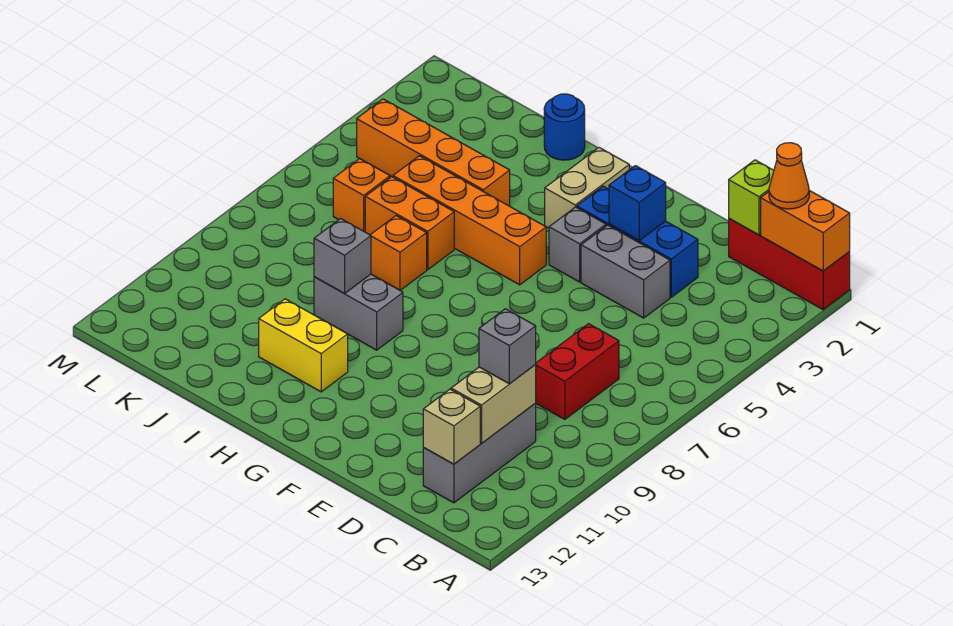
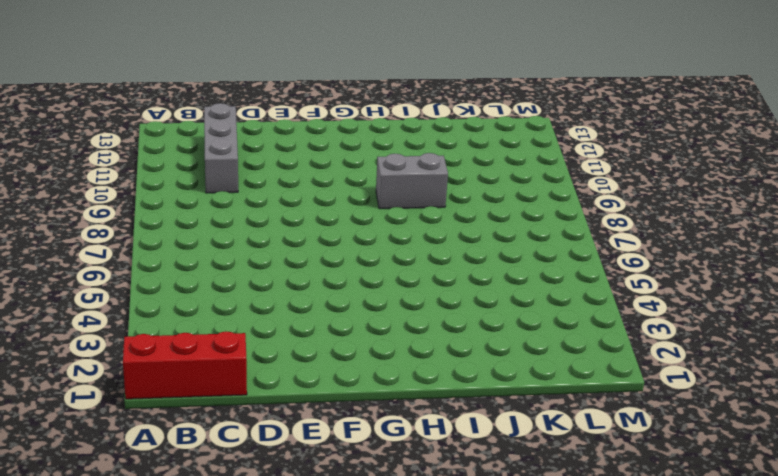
none -> red 1x2 brick [535,324,619,419]
none -> blue 1x3 brick [577,186,698,297]
none -> grey 1x2 brick [581,225,670,318]

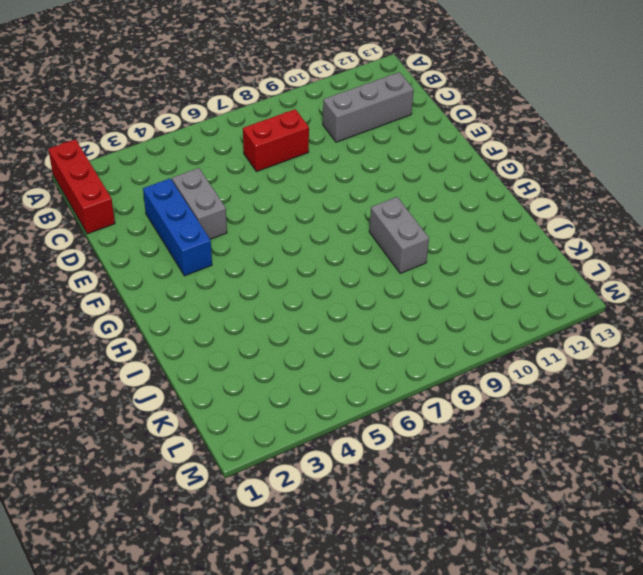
none -> grey 1x1 brick [549,207,606,282]
none -> tan 1x2 brick [545,148,629,228]
none -> orange 1x4 brick [393,156,546,285]

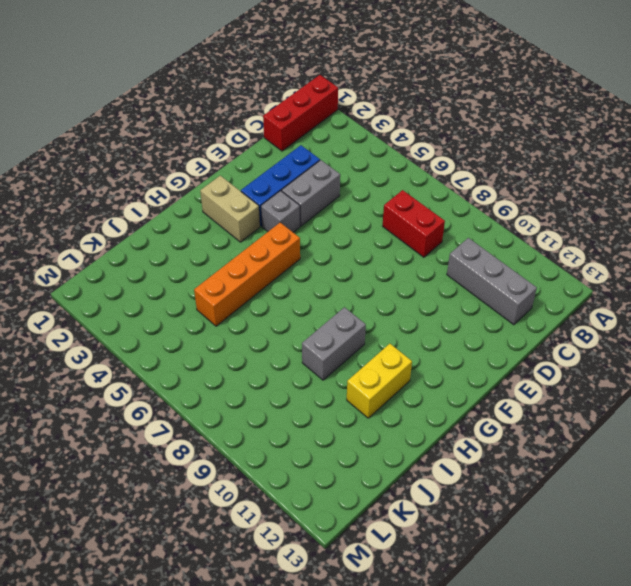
none -> blue 1x1 round brick [544,94,585,160]
none -> orange 1x4 brick [357,99,510,206]
none -> orange 1x2 brick [365,177,454,270]

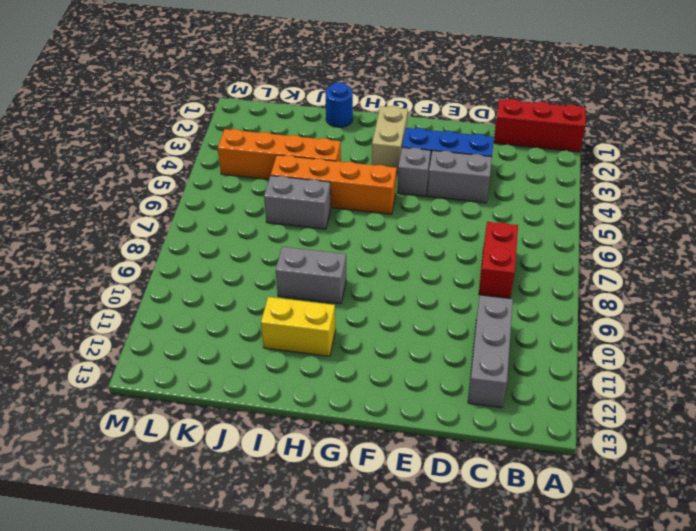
grey 1x2 brick [264,176,331,229] -> orange 1x2 brick [365,177,454,270]
none -> orange 1x1 brick [371,216,427,291]
none -> orange 1x1 brick [333,159,390,232]
none -> orange 1x2 brick [761,190,850,271]

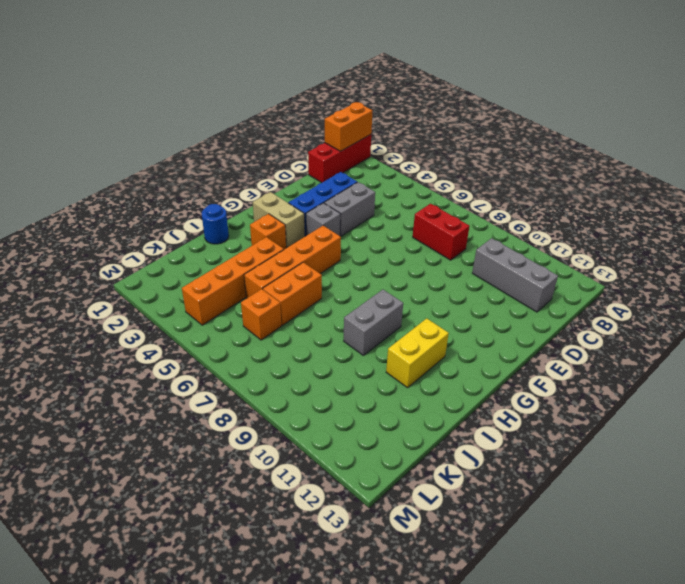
orange 1x1 brick [250,214,286,249] -> orange 1x1 brick moved to [371,216,427,291]
none -> lime 1x1 brick [729,160,774,235]
none -> tan 1x2 brick [451,365,536,443]
none -> tan 1x1 brick [423,389,480,464]

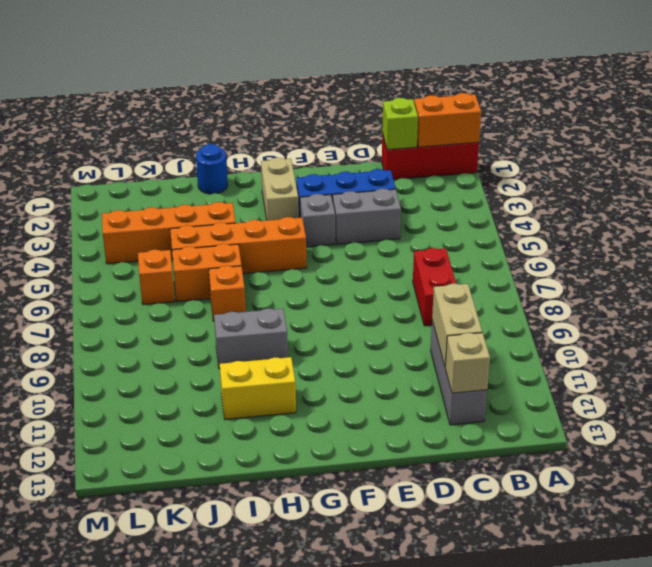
none -> blue 1x1 brick [609,166,666,240]
none -> grey 1x1 brick [314,219,371,294]
none -> orange 1x1 cone [769,143,809,209]

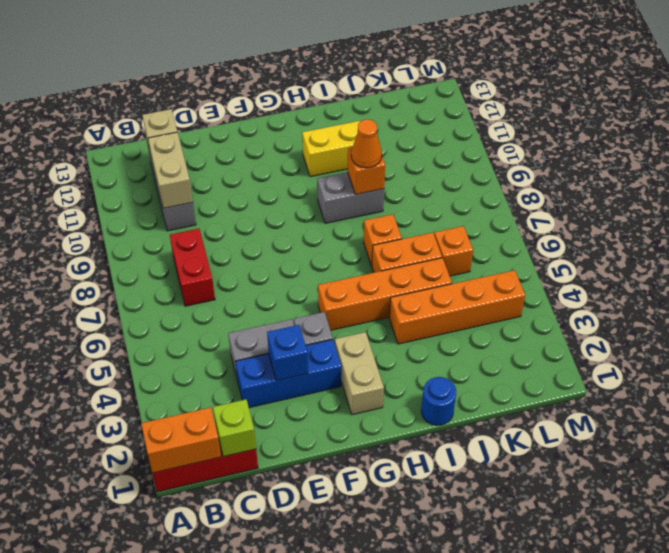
orange 1x1 brick [348,147,385,194] -> grey 1x1 brick [314,219,371,294]
orange 1x1 cone [351,119,382,168] -> orange 1x1 cone moved to [769,143,809,209]
none -> grey 1x1 brick [479,309,536,384]

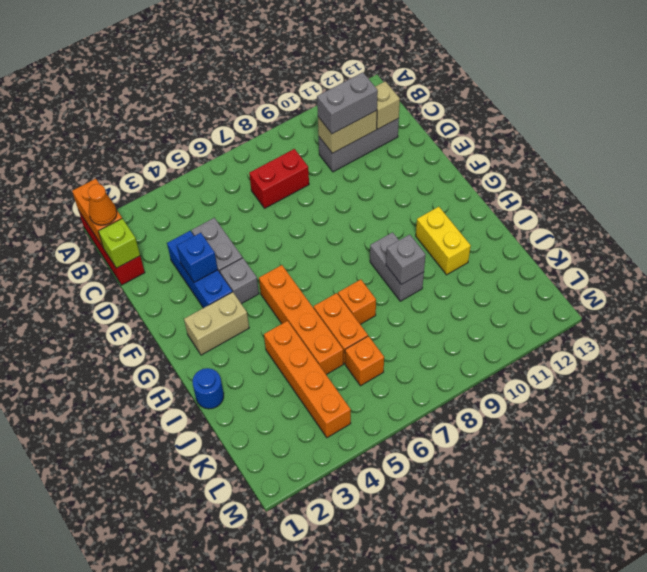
grey 1x2 brick [317,72,378,134] -> grey 1x1 brick [479,309,536,384]

